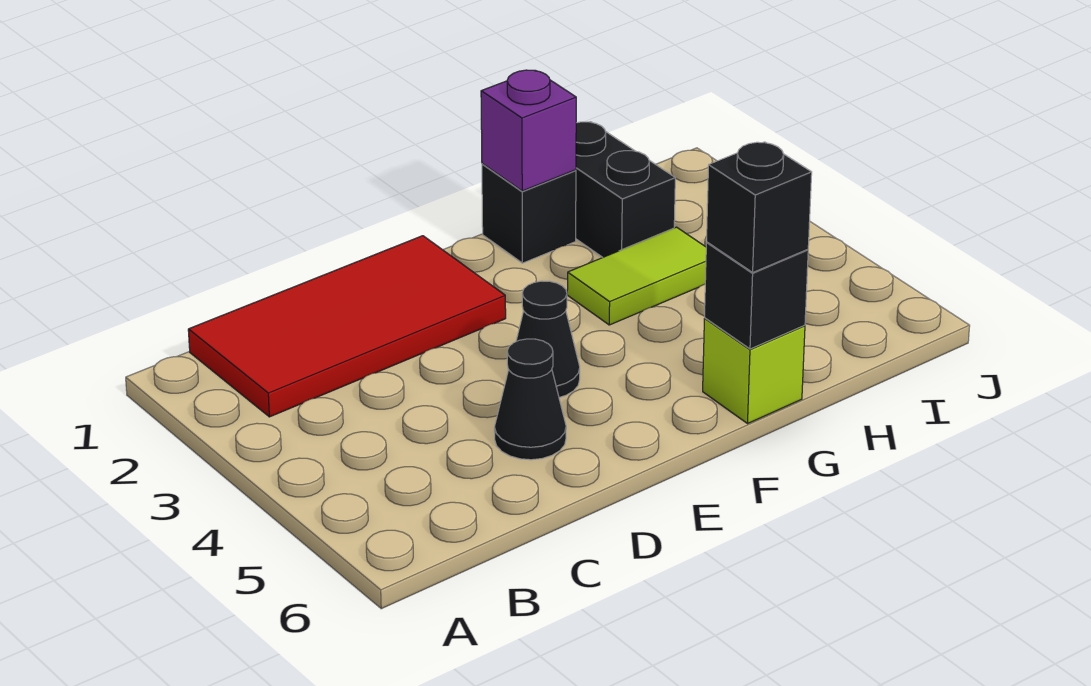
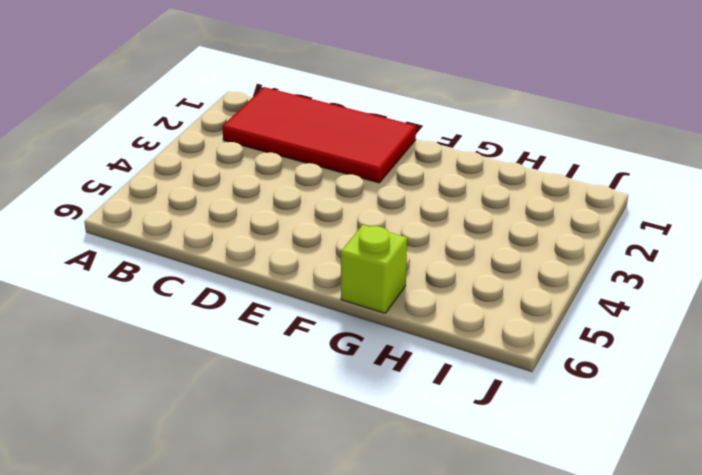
none -> black 1x1 cone [494,339,566,460]
none -> black 1x1 cone [516,281,580,397]

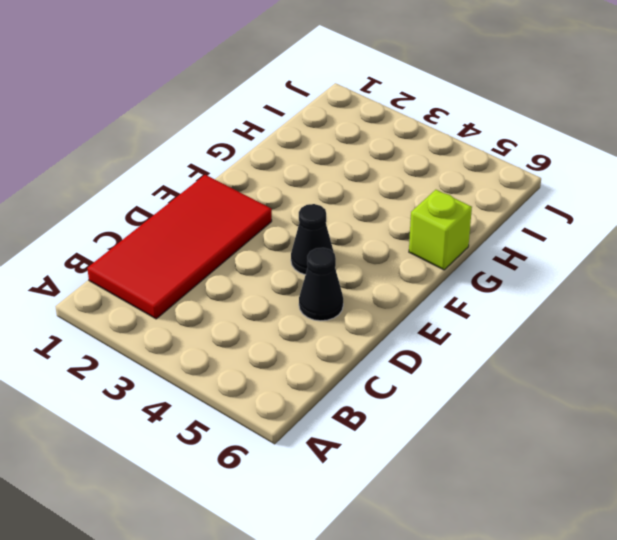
none -> black 1x1 brick [482,164,576,263]
none -> lime 1x2 tile [567,227,706,325]

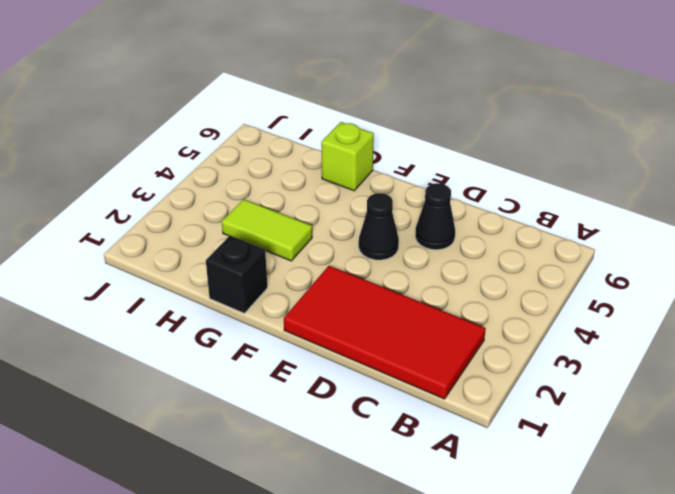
none -> black 1x2 brick [576,122,675,257]
none -> purple 1x1 brick [481,70,576,191]

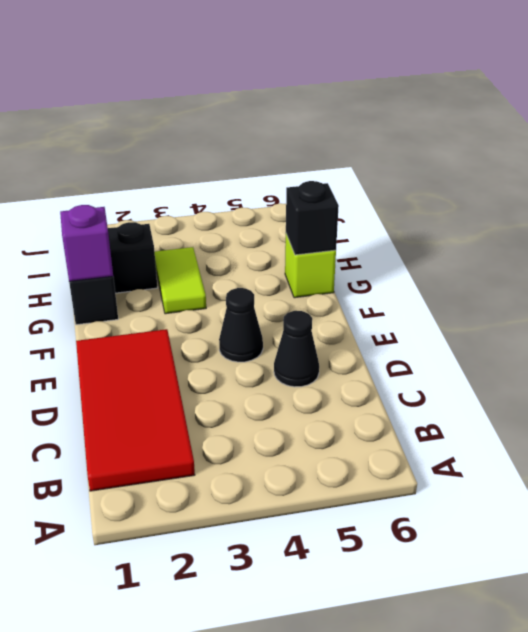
none -> black 1x1 brick [707,142,812,272]

